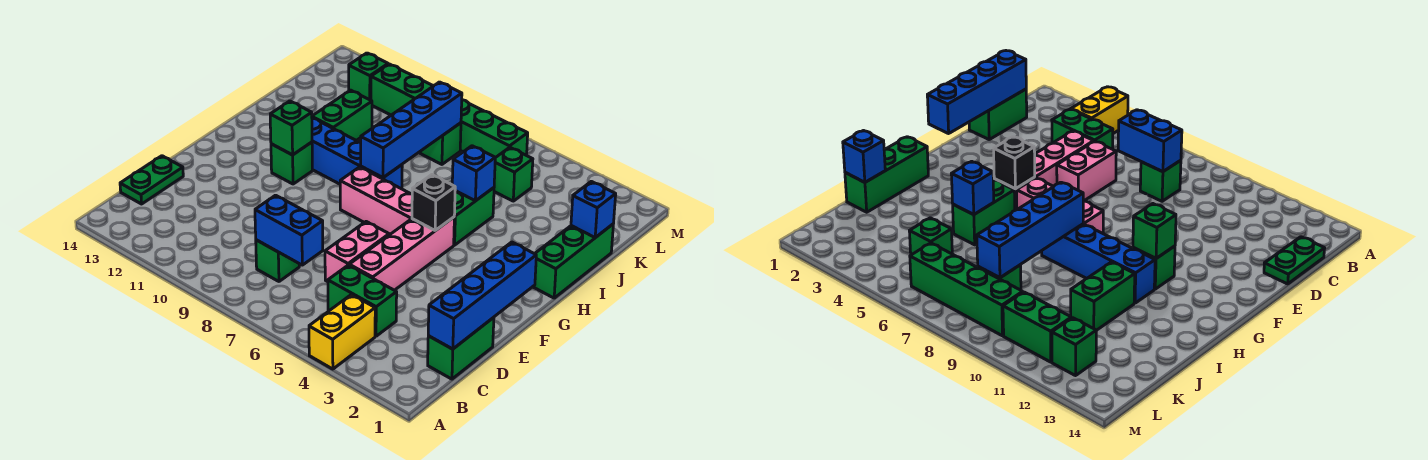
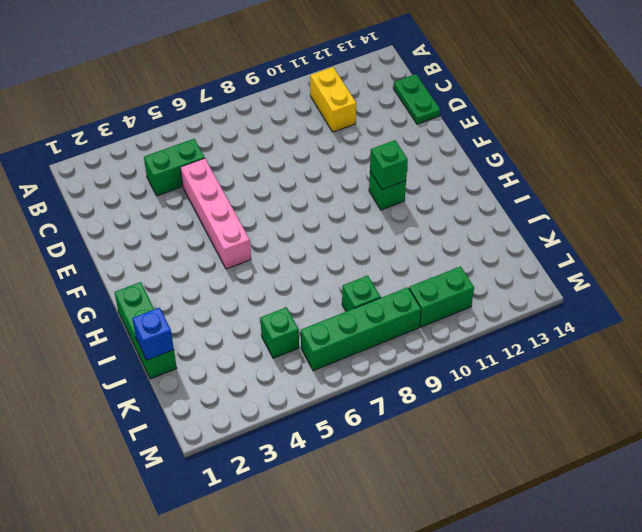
yellow 1x2 brick [310,67,356,132] -> yellow 1x2 brick moved to [309,295,375,369]
none -> green 1x2 brick [428,317,494,379]
none -> green 1x1 brick [256,240,299,281]
none -> pink 1x2 brick [325,222,389,282]

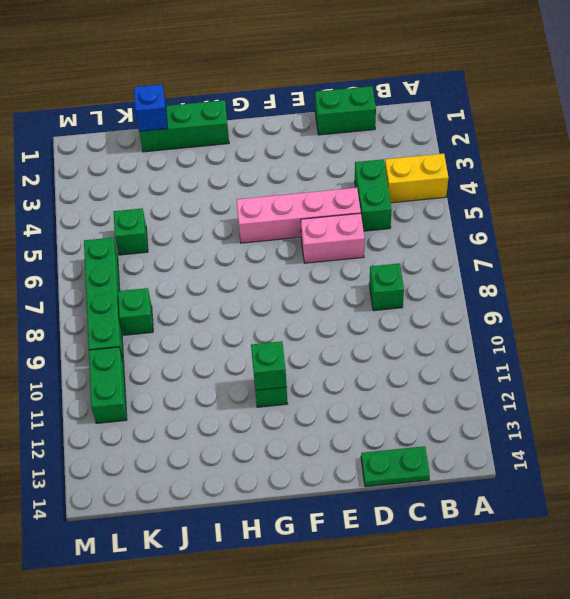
none -> pink 1x3 brick [340,167,412,235]
none -> green 1x2 brick [454,188,494,245]
none -> blue 1x4 brick [312,118,402,189]

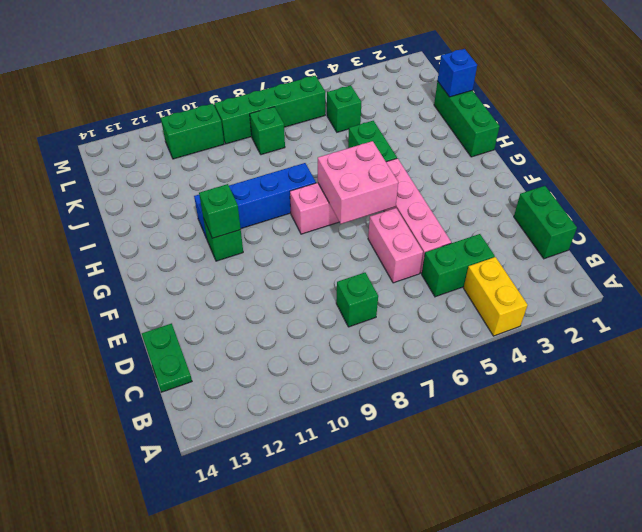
pink 2x2 brick [318,141,398,224] -> none
none -> green 1x2 brick [312,90,372,141]
none -> green 1x1 brick [349,53,388,100]
none -> blue 1x4 brick [428,242,536,349]

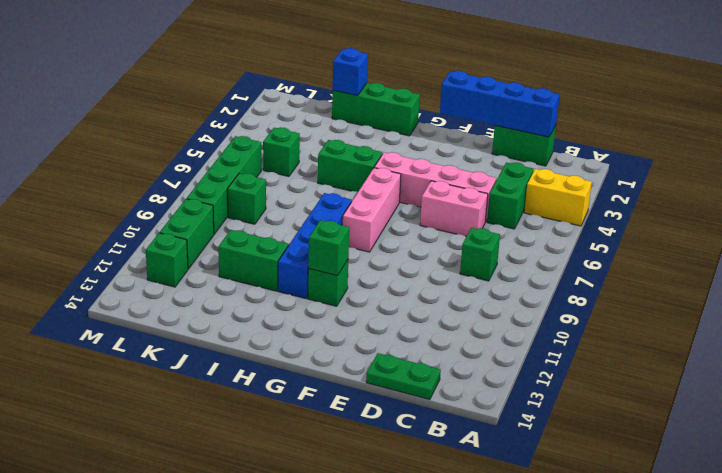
none -> blue 1x2 brick [255,195,323,265]
none -> black 1x1 brick [412,175,455,230]
none -> blue 1x4 brick [361,82,462,178]

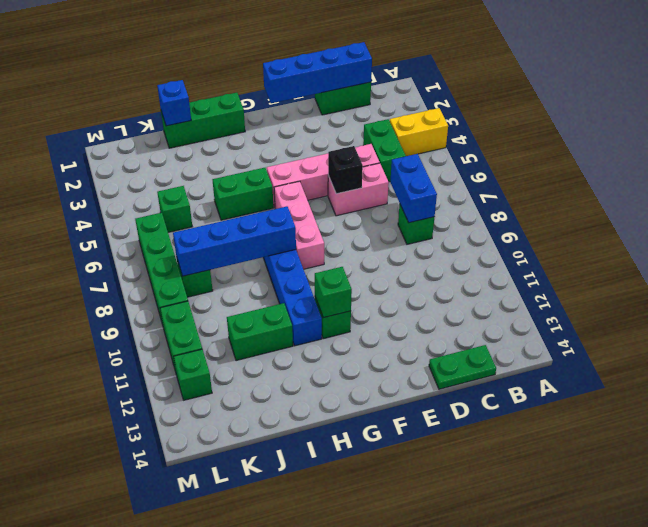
black 1x1 brick [328,146,363,194] -> black 1x1 brick moved to [412,175,455,230]
none -> blue 1x1 brick [452,146,495,201]

